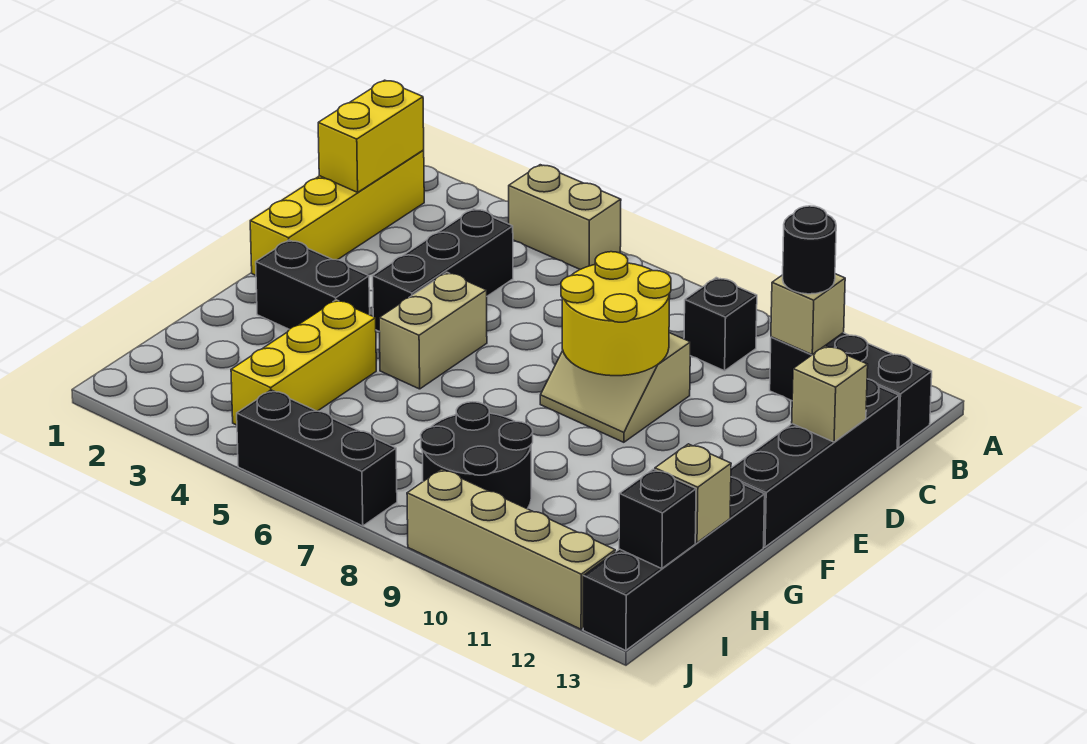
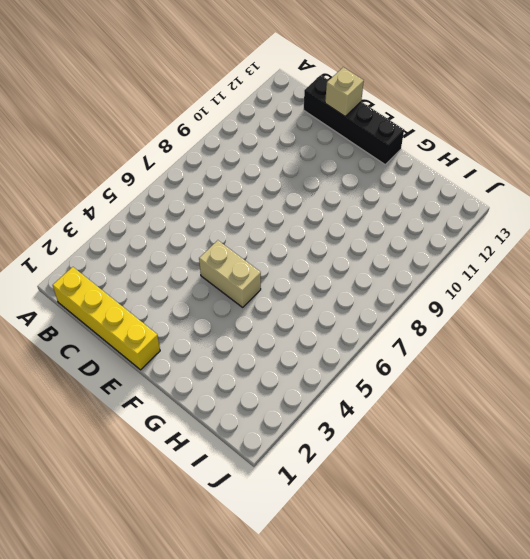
none -> tan 1x2 brick [509,165,621,269]
none -> black 1x1 brick [684,278,757,371]
none -> black 1x3 brick [770,333,932,448]

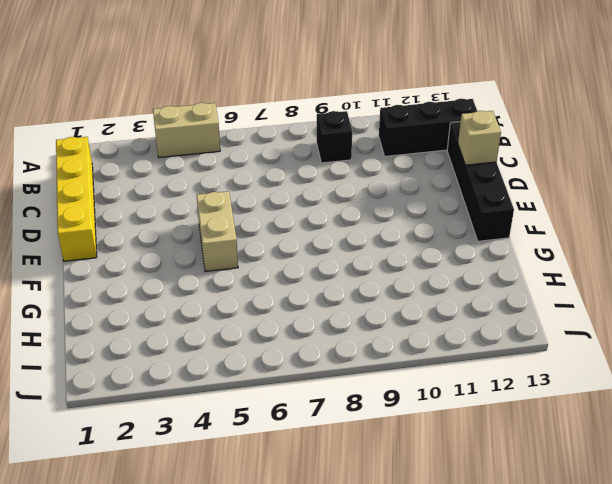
none -> black 1x3 brick [373,209,513,331]
none -> tan 2x2 slope [540,333,690,442]
none -> black 1x2 brick [256,240,370,329]

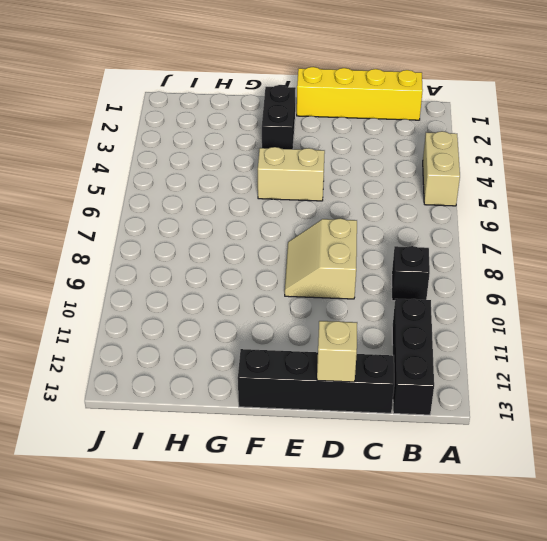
none -> black 1x3 brick [373,209,513,331]
none -> yellow 1x3 brick [231,300,376,425]
none -> black 1x4 brick [583,477,765,651]

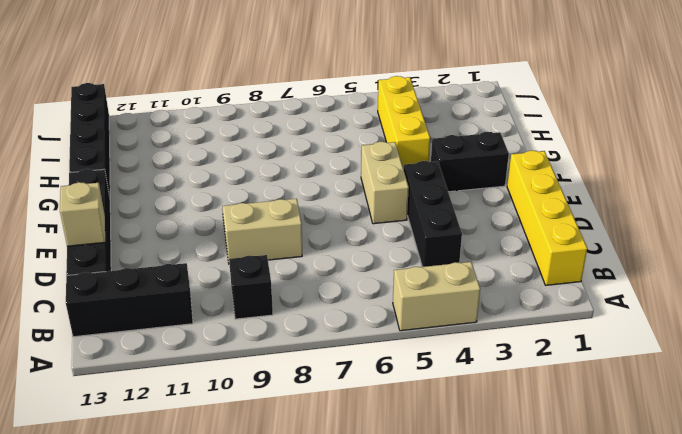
none -> black 2x2 round brick [421,402,533,509]
none -> black 1x3 brick [237,390,397,526]
none -> tan 1x4 brick [407,469,615,629]

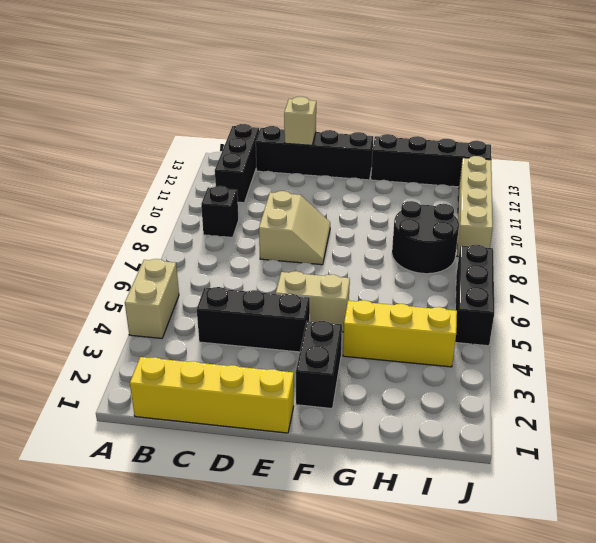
none -> yellow 1x2 brick [318,80,424,192]
none -> tan 1x1 brick [771,274,845,355]
none -> yellow 2x2 round brick [561,252,671,376]

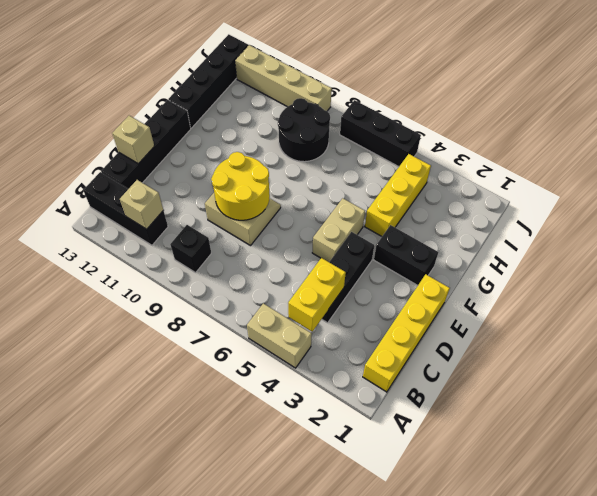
yellow 1x2 brick [288,258,346,332] -> yellow 1x2 brick moved to [318,80,424,192]
none -> tan 1x1 brick [655,444,731,543]
none -> black 1x1 brick [619,469,696,569]
none -> black 1x1 round brick [783,206,836,294]

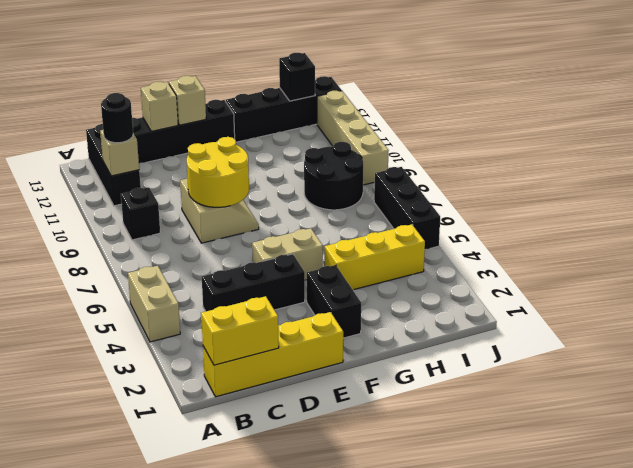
tan 1x1 brick [169,76,206,125] -> tan 1x1 brick moved to [655,444,731,543]

